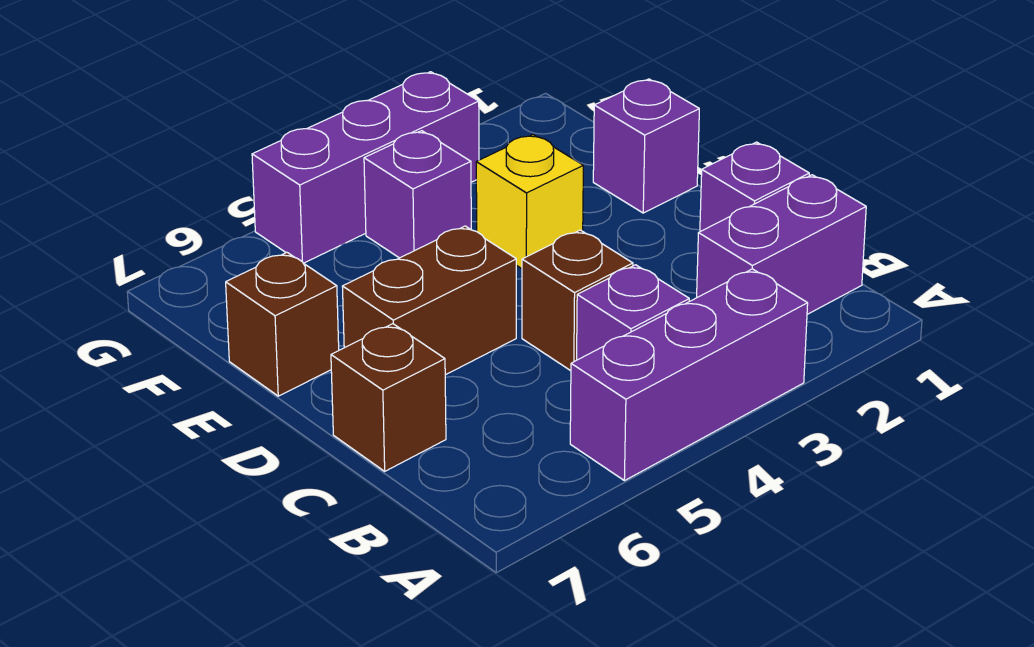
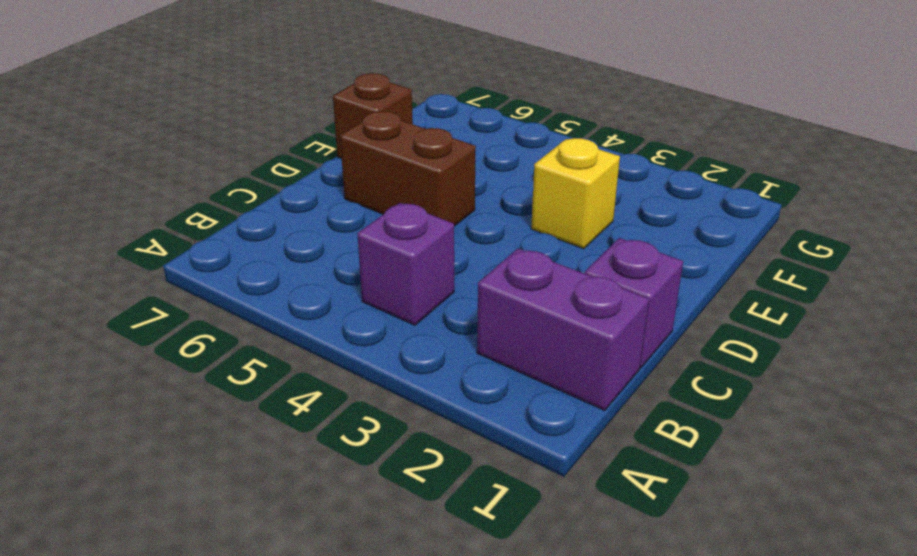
none -> purple 1x3 brick [570,269,808,481]
none -> brown 1x1 brick [522,230,633,371]
none -> brown 1x1 brick [331,324,446,471]

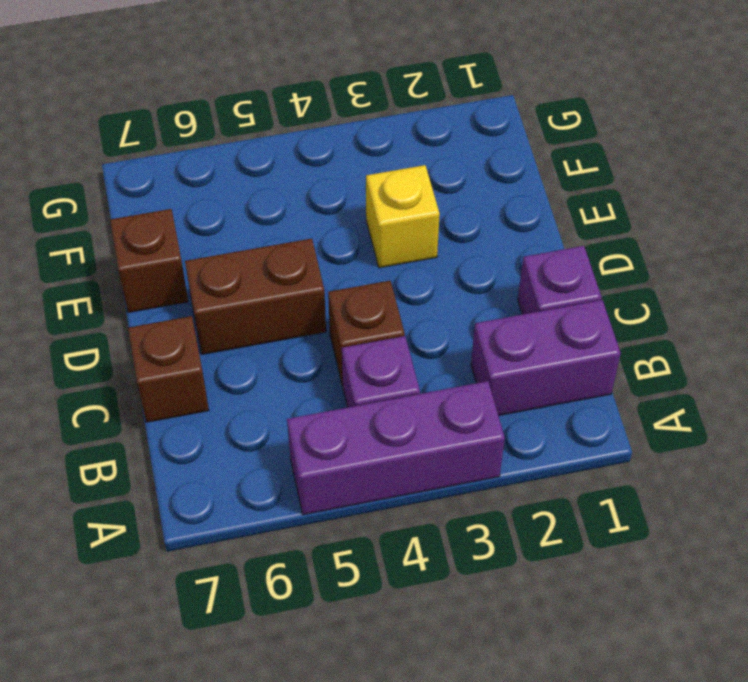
none -> purple 1x1 brick [593,79,699,213]
none -> purple 1x1 brick [364,131,471,258]
none -> purple 1x3 brick [252,72,479,263]

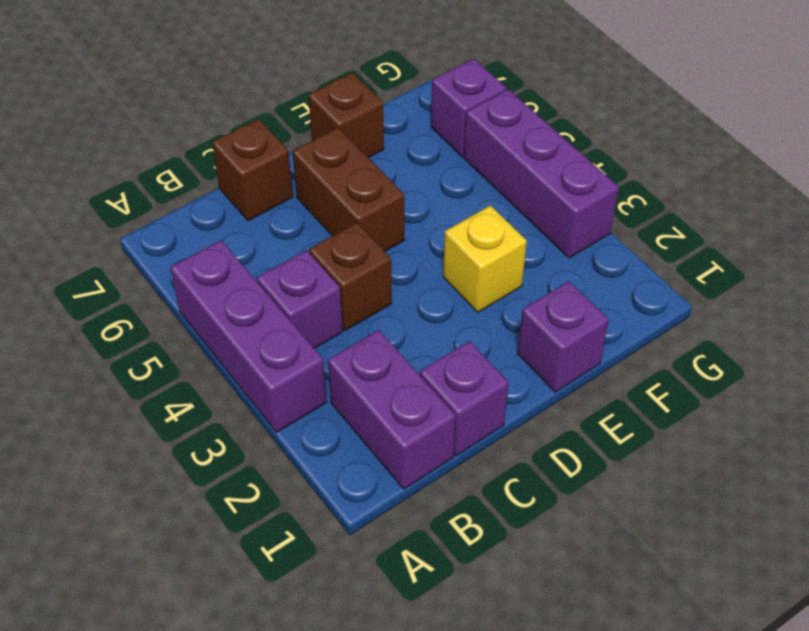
purple 1x1 brick [431,59,506,157] -> purple 1x1 brick moved to [364,131,471,258]

